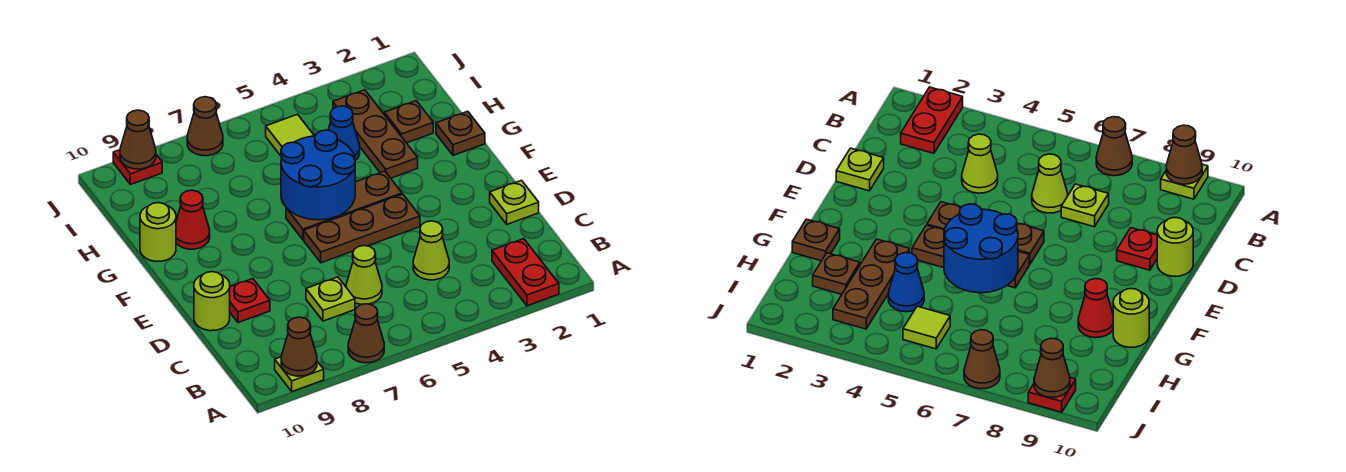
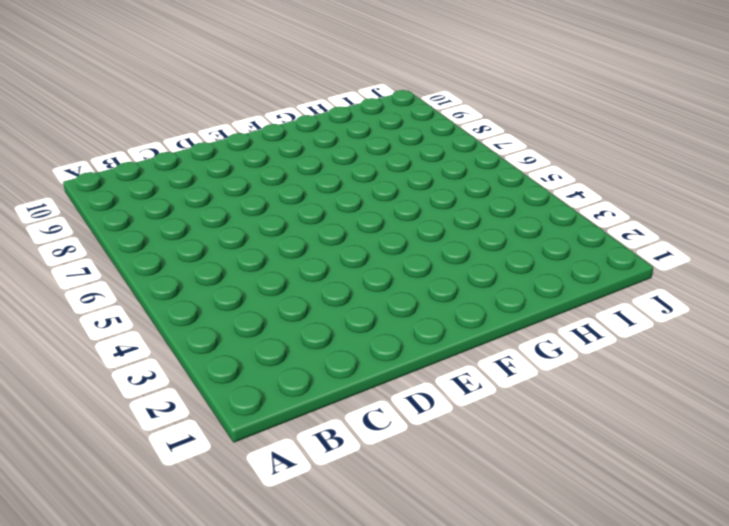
none -> red 1x2 plate [492,239,559,306]
none -> brown 1x1 cone [348,304,384,363]
none -> lime 1x1 plate [275,357,324,391]

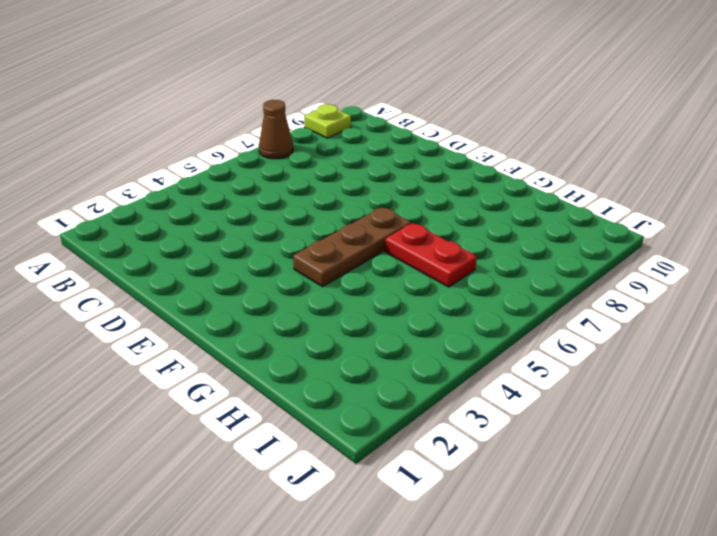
red 1x2 plate [385,223,477,287] -> red 1x2 plate moved to [492,239,559,306]
none -> lime 1x1 cone [413,221,449,280]
none -> lime 1x1 cone [346,246,382,304]
none -> lime 1x1 plate [306,277,355,321]

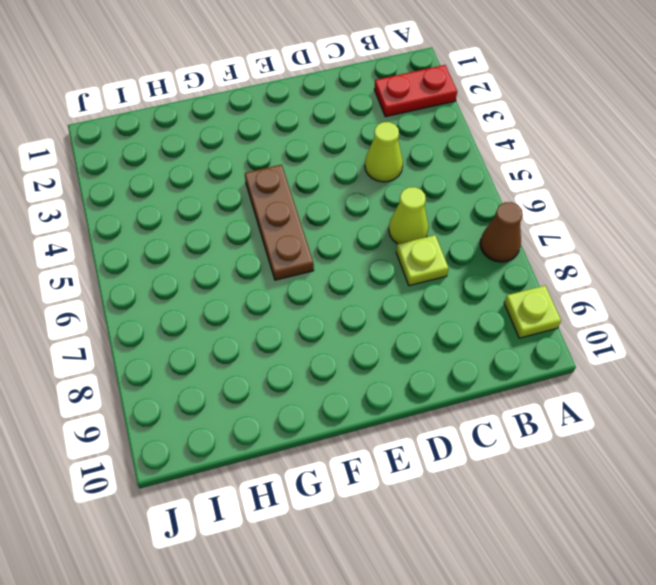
none -> lime 1x1 plate [490,180,539,224]
none -> red 1x1 plate [230,279,270,323]
none -> lime 1x1 round brick [194,272,230,331]

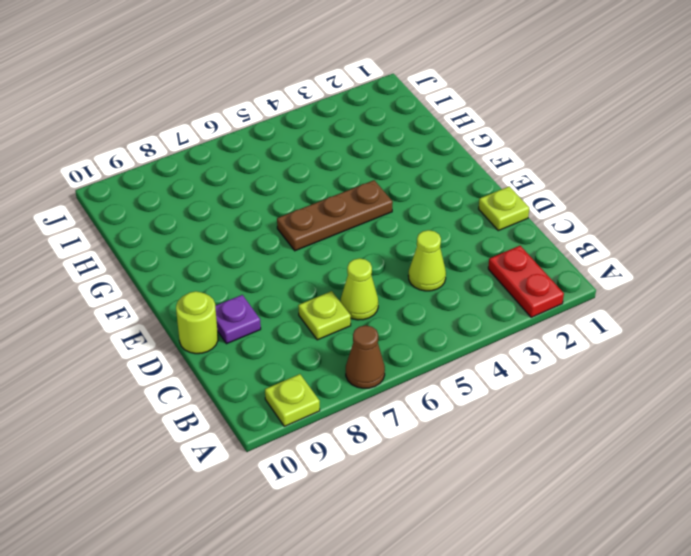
purple 1x1 plate [215,295,261,344] -> red 1x1 plate [230,279,270,323]
none -> brown 1x3 plate [304,194,420,263]
none -> brown 1x1 plate [436,111,485,155]
none -> brown 1x3 plate [333,90,418,178]

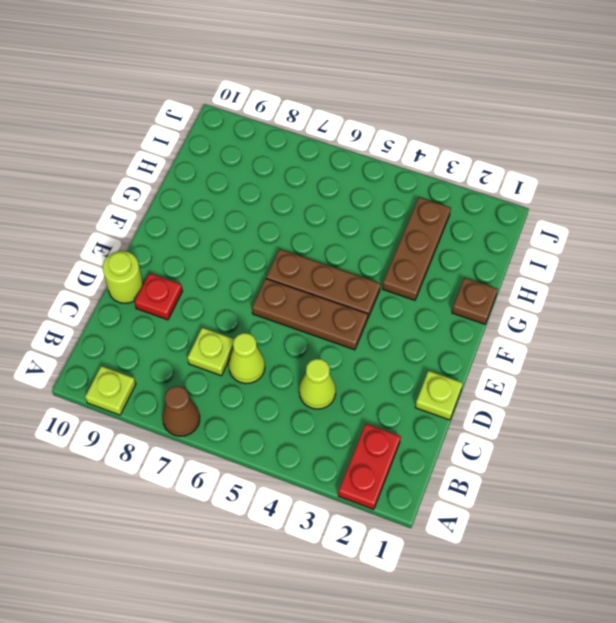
none -> red 1x1 cone [176,190,210,249]
none -> lime 1x1 round brick [140,203,176,261]
none -> brown 1x1 plate [384,101,433,143]

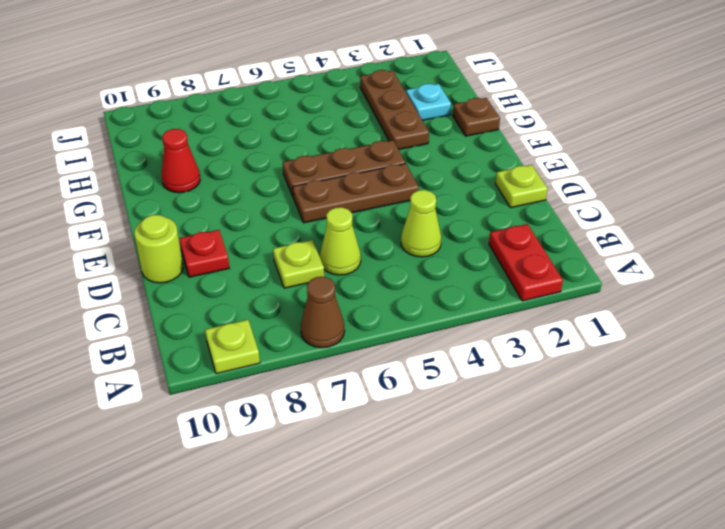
cyan 1x1 plate [406,84,451,120] -> brown 1x1 plate [384,101,433,143]
none -> lime 1x1 round brick [140,203,176,261]
none -> blue 1x1 cone [328,106,360,161]
none -> lime 1x1 tile [266,114,314,156]

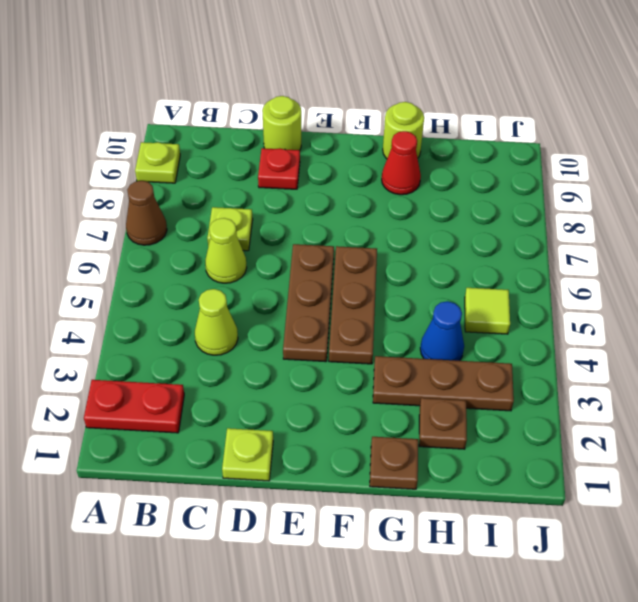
none -> brown 1x1 cone [187,97,223,156]
none -> red 1x1 plate [113,150,162,185]
none -> brown 1x1 cone [281,317,317,376]

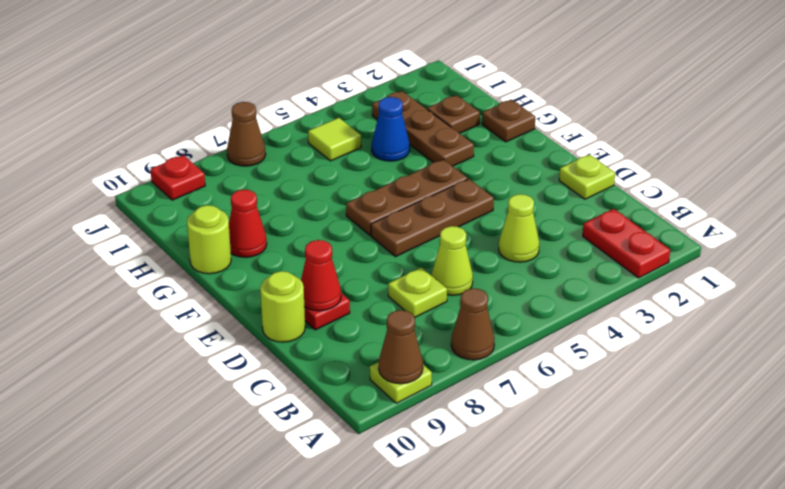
red 1x1 cone [301,240,341,311] -> none
none -> blue 2x2 round brick [281,130,355,220]
none -> brown 1x1 cone [120,110,156,169]

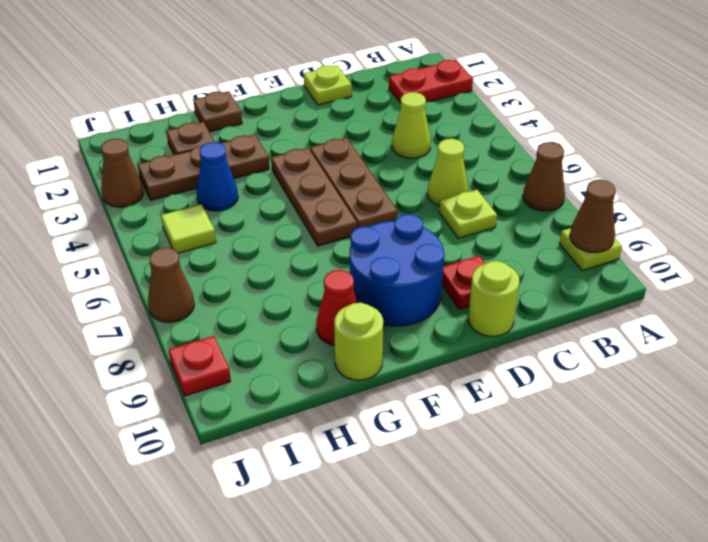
blue 2x2 round brick [350,214,445,326] -> blue 2x2 round brick moved to [281,130,355,220]
brown 1x1 cone [101,139,144,207] -> brown 1x1 cone moved to [120,110,156,169]

